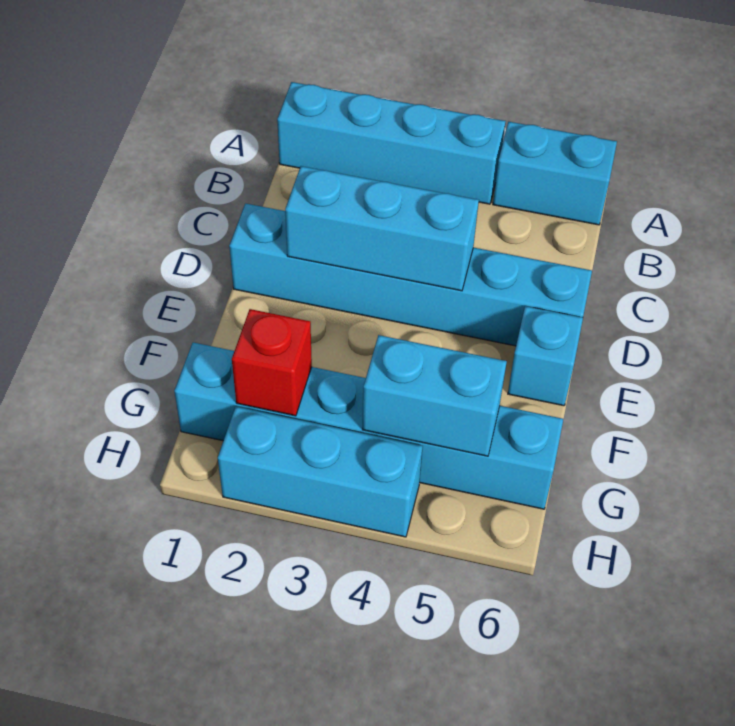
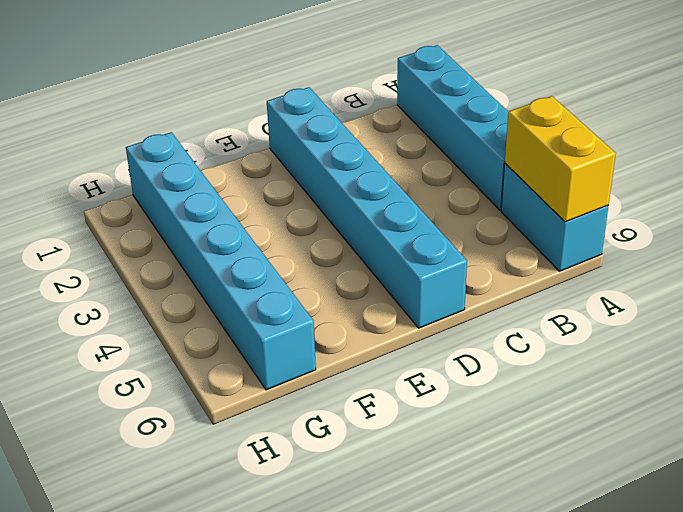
yellow 1x2 brick [505,96,616,222] -> none
none -> cyan 1x1 brick [508,306,583,406]
none -> cyan 1x3 brick [218,407,423,537]

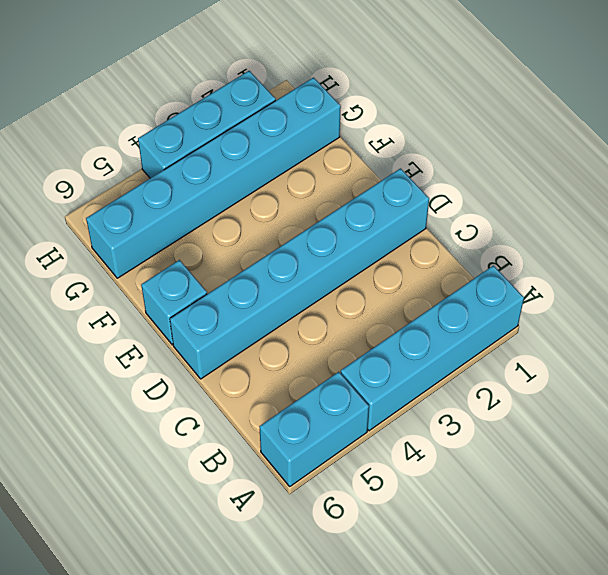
none -> cyan 1x3 brick [285,166,479,291]
none -> red 1x1 brick [232,309,312,416]

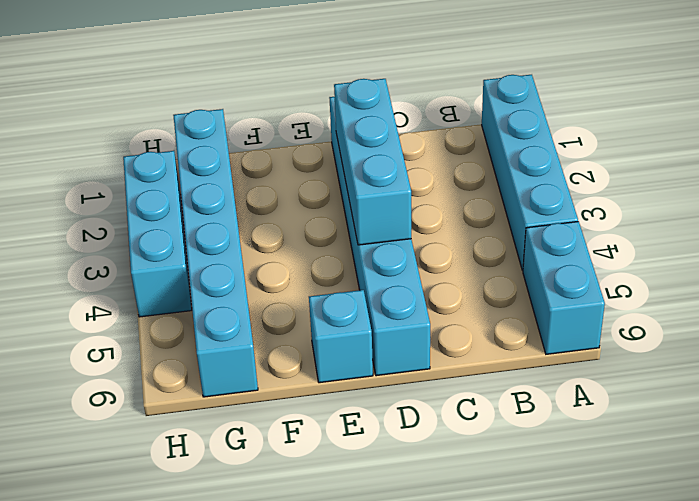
none -> red 1x1 brick [232,309,312,416]
none -> cyan 1x2 brick [362,335,507,456]

